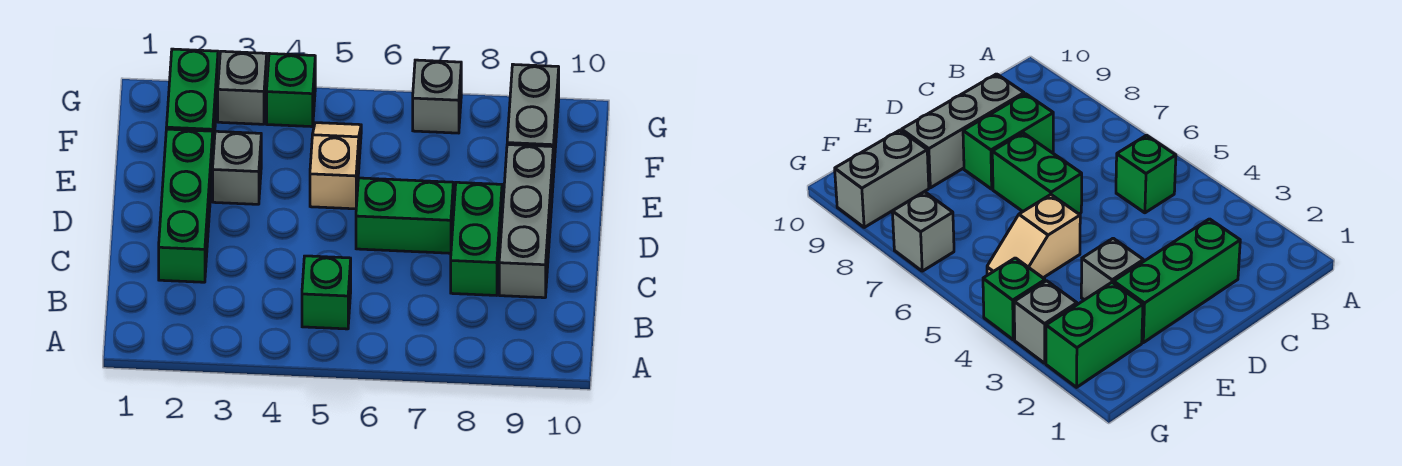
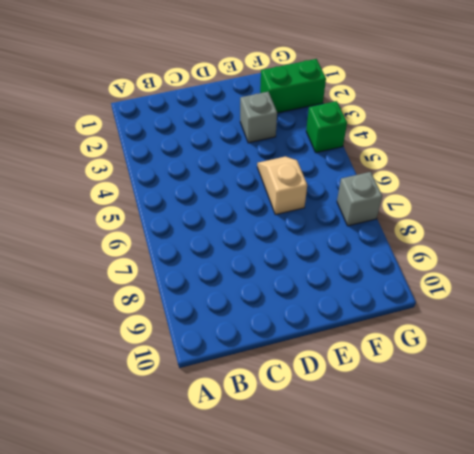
tan 1x2 slope [257,156,307,215] -> tan 1x2 slope turned to [310,123,361,209]
none -> green 1x1 brick [302,256,351,329]
none -> green 1x3 brick [159,129,213,282]
none -> green 1x2 brick [451,182,502,295]

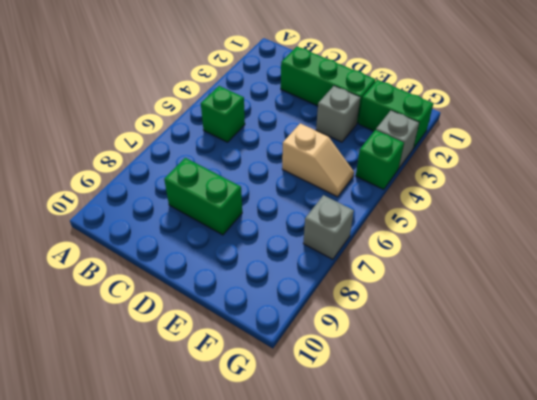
none -> grey 1x3 brick [499,145,553,298]
none -> green 1x2 brick [356,178,453,253]
none -> grey 1x2 brick [507,64,559,177]

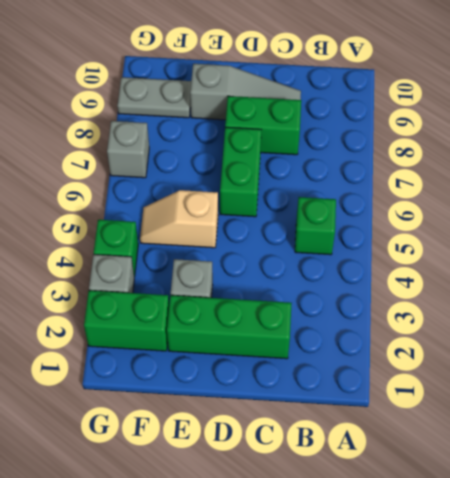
grey 1x3 slope [190,64,301,120] -> grey 1x3 brick [499,145,553,298]
grey 1x2 plate [117,77,191,118] -> grey 1x2 brick [507,64,559,177]

